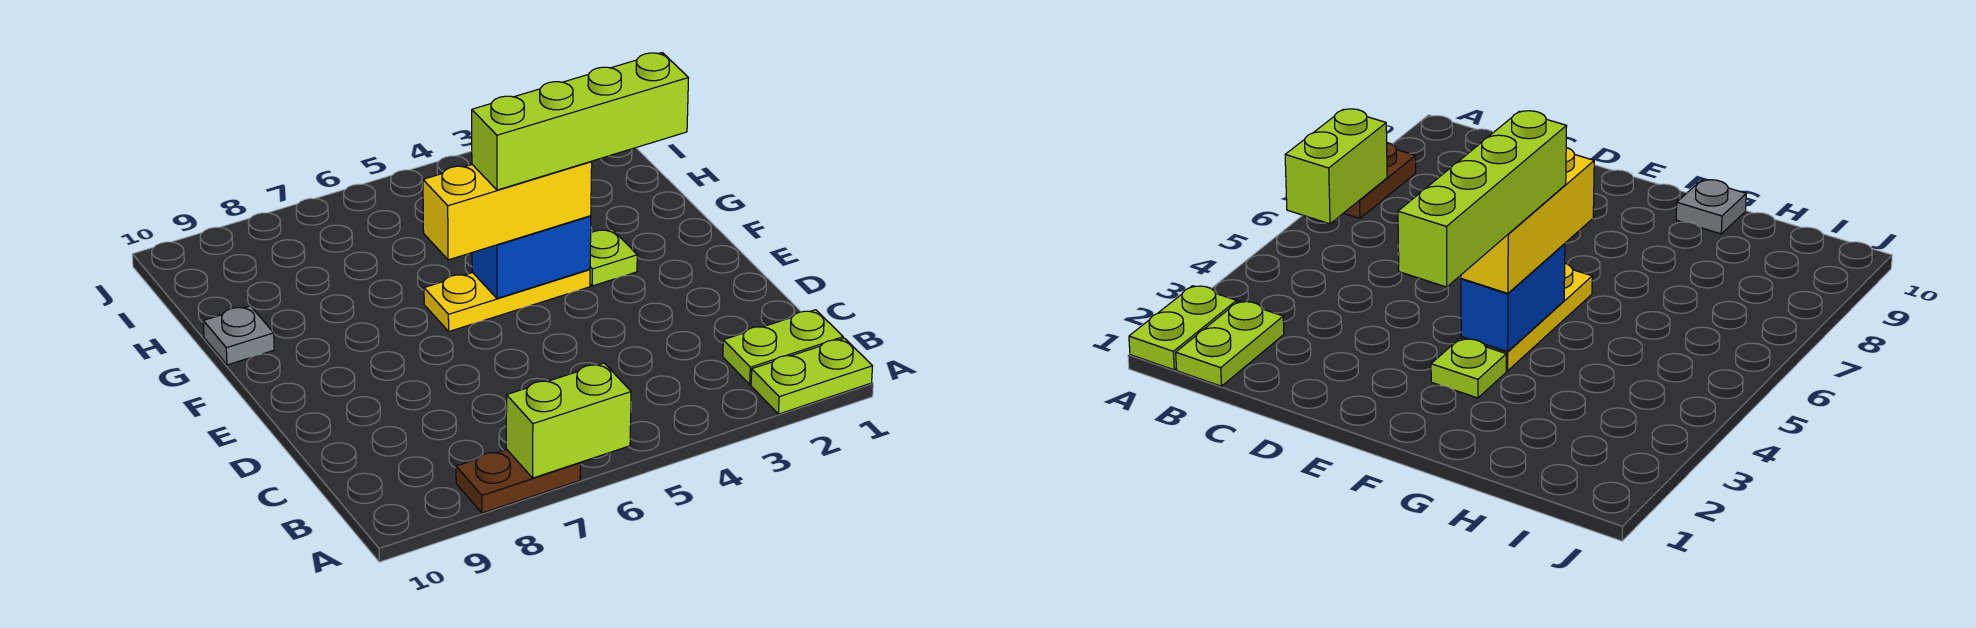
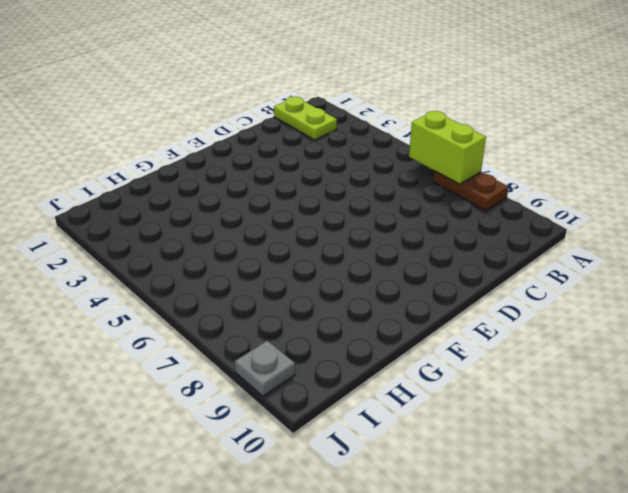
grey 1x1 plate [235,341,295,396] -> grey 1x1 plate moved to [203,306,274,365]
none -> lime 1x2 plate [751,338,873,414]
none -> lime 1x1 plate [590,229,637,286]

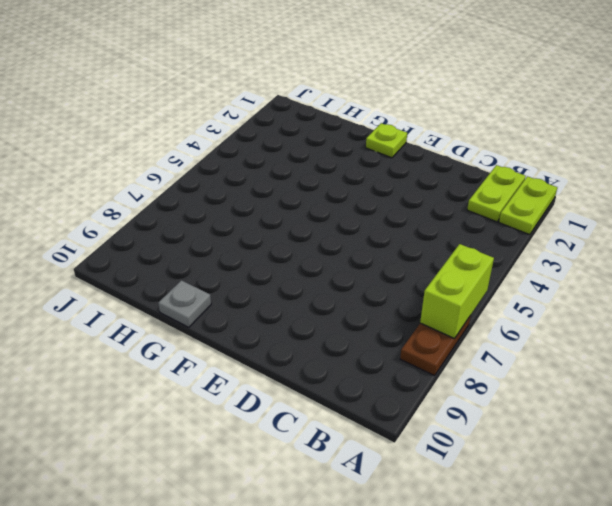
lime 1x1 plate [366,123,407,158] -> lime 1x1 plate moved to [590,229,637,286]
none -> yellow 1x3 plate [424,269,590,331]
none -> blue 1x2 brick [472,216,591,298]

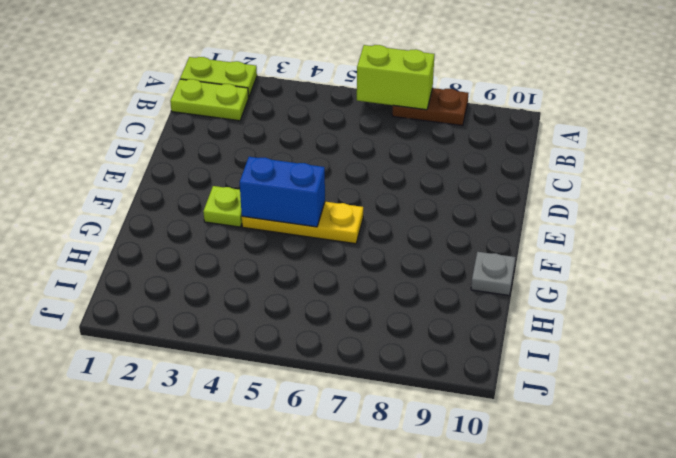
none -> yellow 1x3 brick [423,162,592,260]
none -> lime 1x4 brick [472,53,688,190]

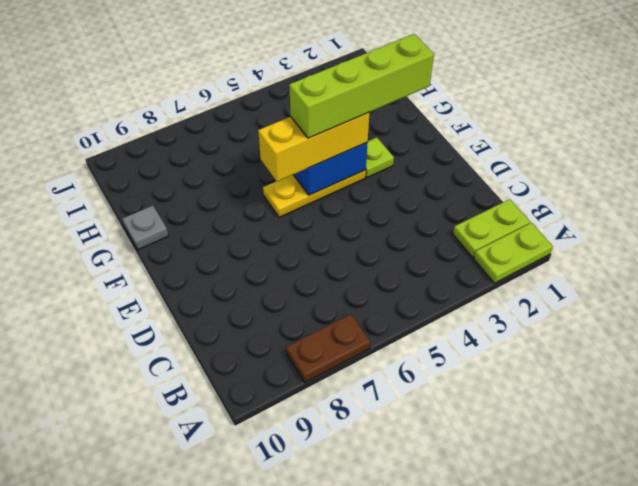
none -> lime 1x2 brick [506,363,631,478]

